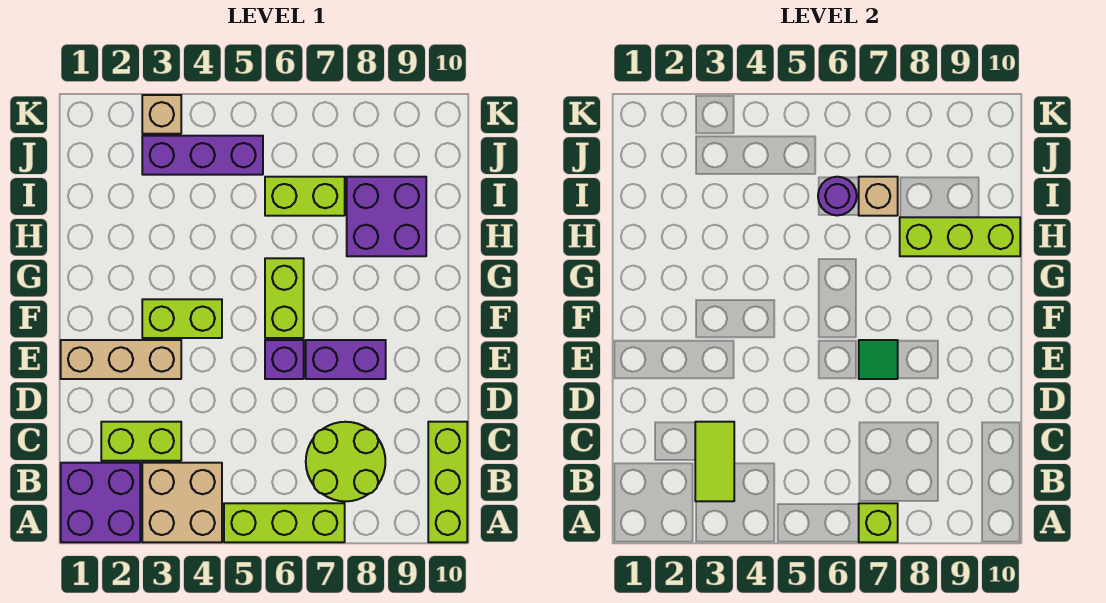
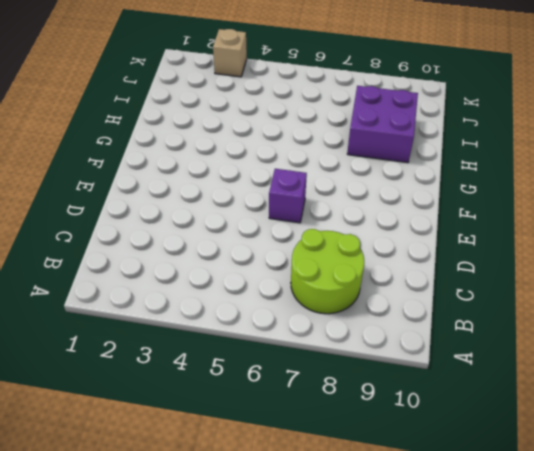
none -> purple 2x2 brick [61,463,140,542]
none -> tan 2x2 brick [142,463,222,542]
none -> lime 1x3 brick [224,503,345,542]

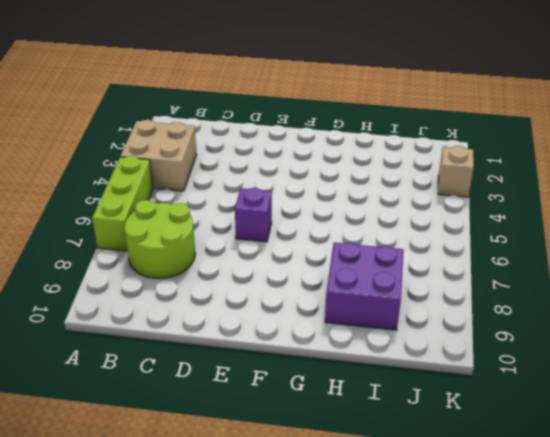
none -> purple 2x2 brick [61,463,140,542]
none -> lime 1x3 brick [428,422,467,542]
none -> lime 1x2 brick [101,422,181,461]

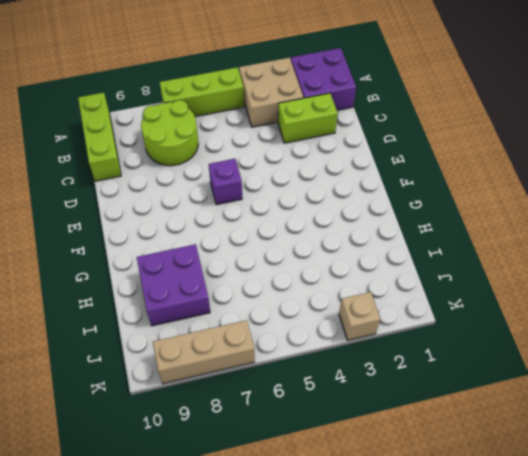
tan 1x3 brick [153,320,255,384] -> tan 1x3 brick moved to [61,340,181,379]
none -> purple 1x2 brick [306,340,386,379]
none -> lime 1x2 brick [142,299,222,338]
none -> lime 1x2 brick [265,258,304,338]

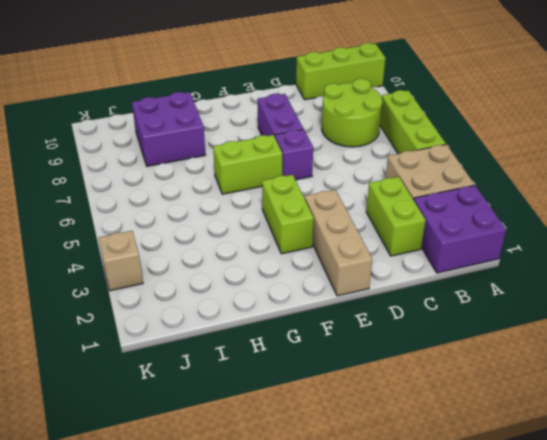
none -> lime 1x2 brick [265,177,345,216]
none -> purple 1x3 brick [142,136,263,175]
none -> lime 1x1 brick [859,503,898,542]

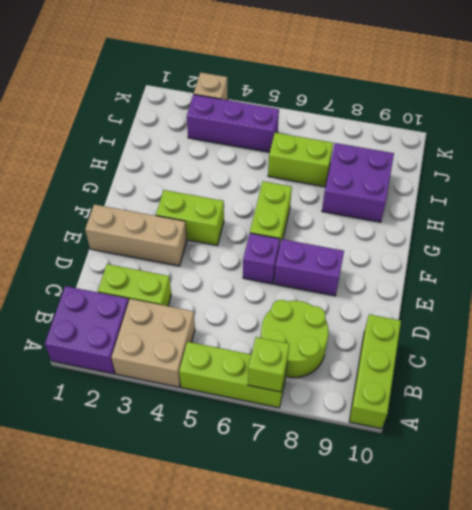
none -> lime 1x2 tile [695,422,734,501]
none -> green 1x1 tile [859,340,898,379]
none -> lime 1x3 brick [900,217,1020,256]

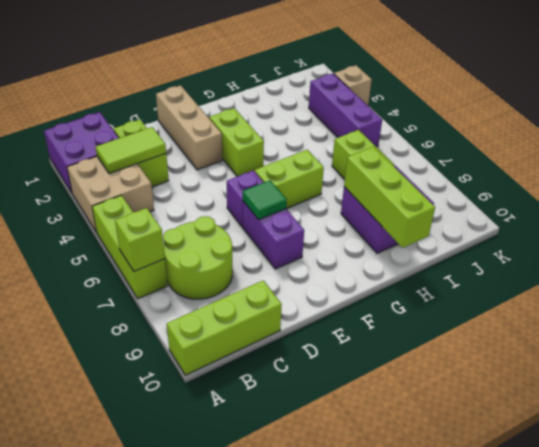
none -> purple 1x1 round brick [818,177,857,216]
none -> tan 1x1 brick [859,177,898,216]

